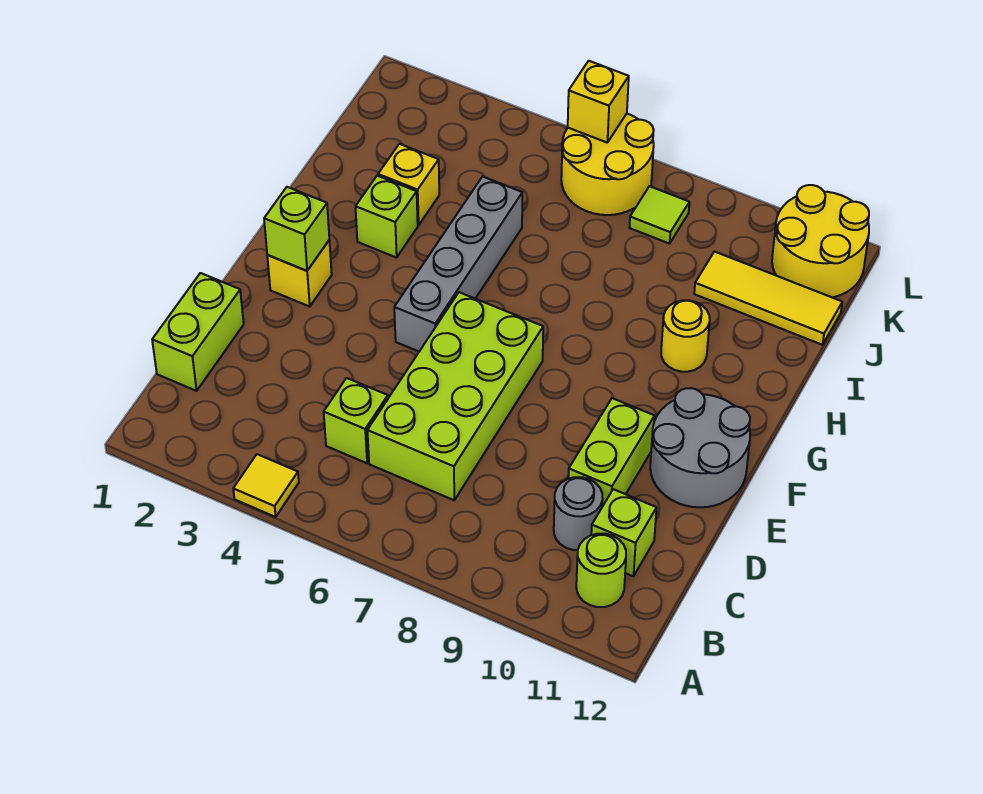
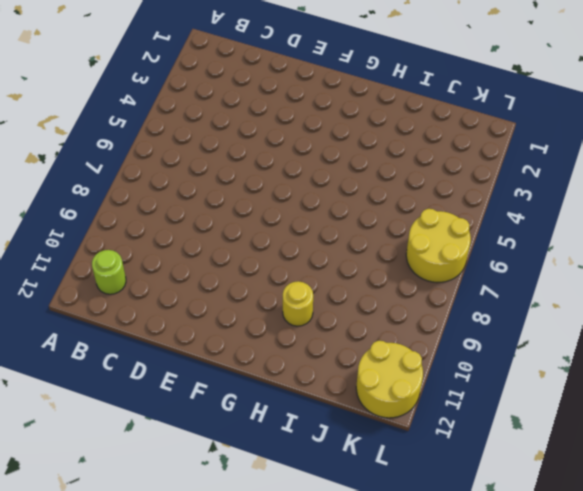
none -> yellow 1x1 tile [233,454,299,517]
none -> lime 1x2 brick [152,273,244,391]
none -> lime 1x1 brick [324,378,388,463]

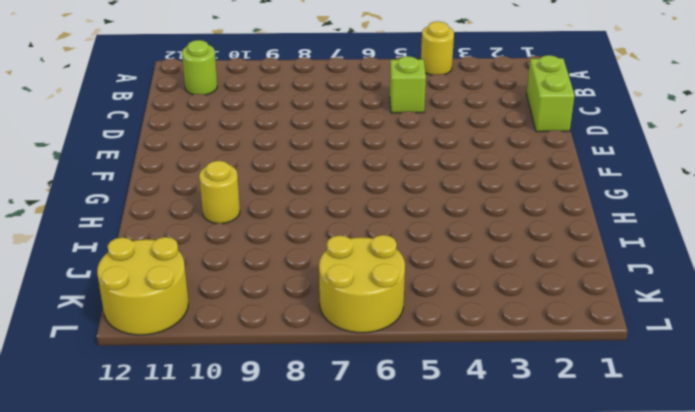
yellow 1x1 round brick [421,21,454,75] -> yellow 1x1 tile [233,454,299,517]
none -> lime 2x4 brick [367,292,543,500]
none -> grey 1x1 round brick [554,477,603,550]
none -> lime 1x1 brick [591,489,657,576]

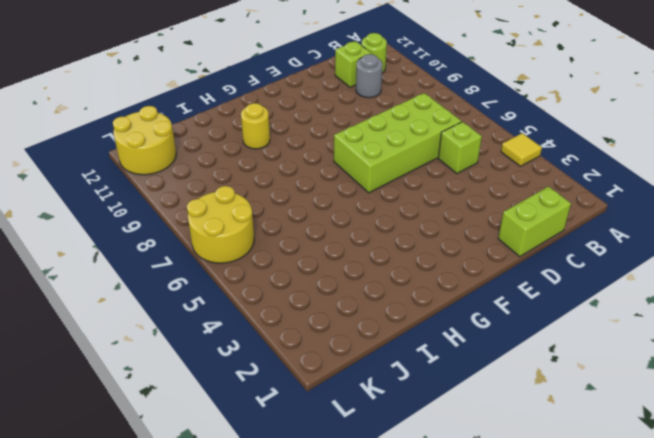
none -> lime 1x2 brick [568,398,654,507]
none -> grey 2x2 round brick [650,388,750,507]
none -> yellow 1x1 brick [267,241,332,306]

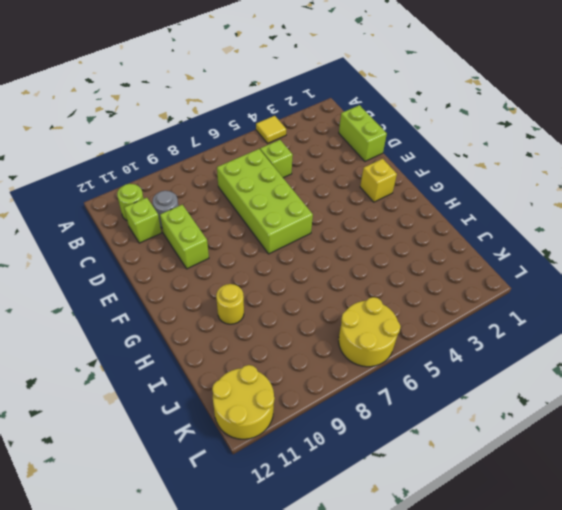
none -> grey 2x2 round brick [650,388,750,507]
none -> grey 1x4 brick [394,177,522,351]
none -> lime 1x1 brick [356,176,418,258]

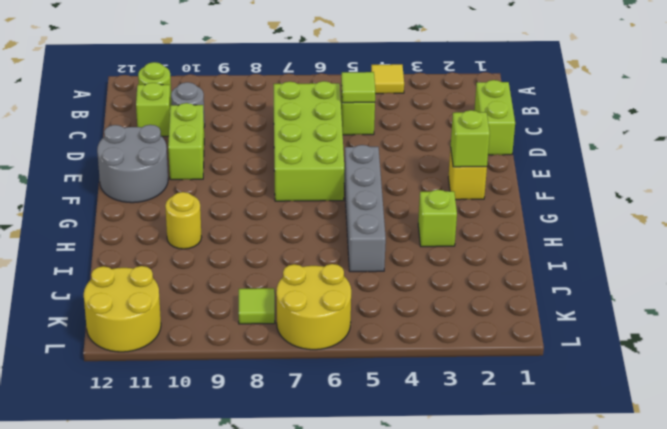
lime 1x1 tile [341,72,375,103] -> none
none -> yellow 1x1 brick [378,144,439,225]
none -> yellow 1x3 tile [694,252,842,345]
none -> yellow 1x1 brick [568,61,629,143]

